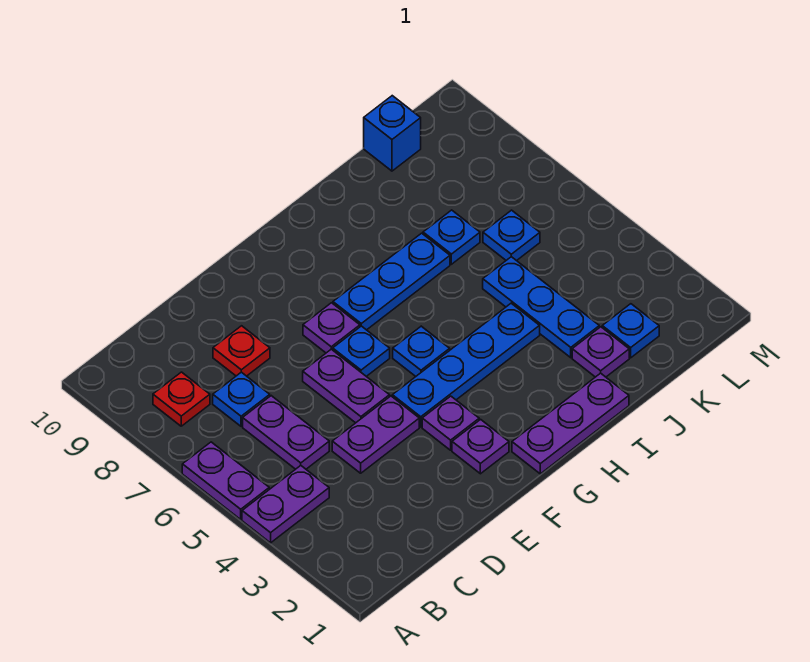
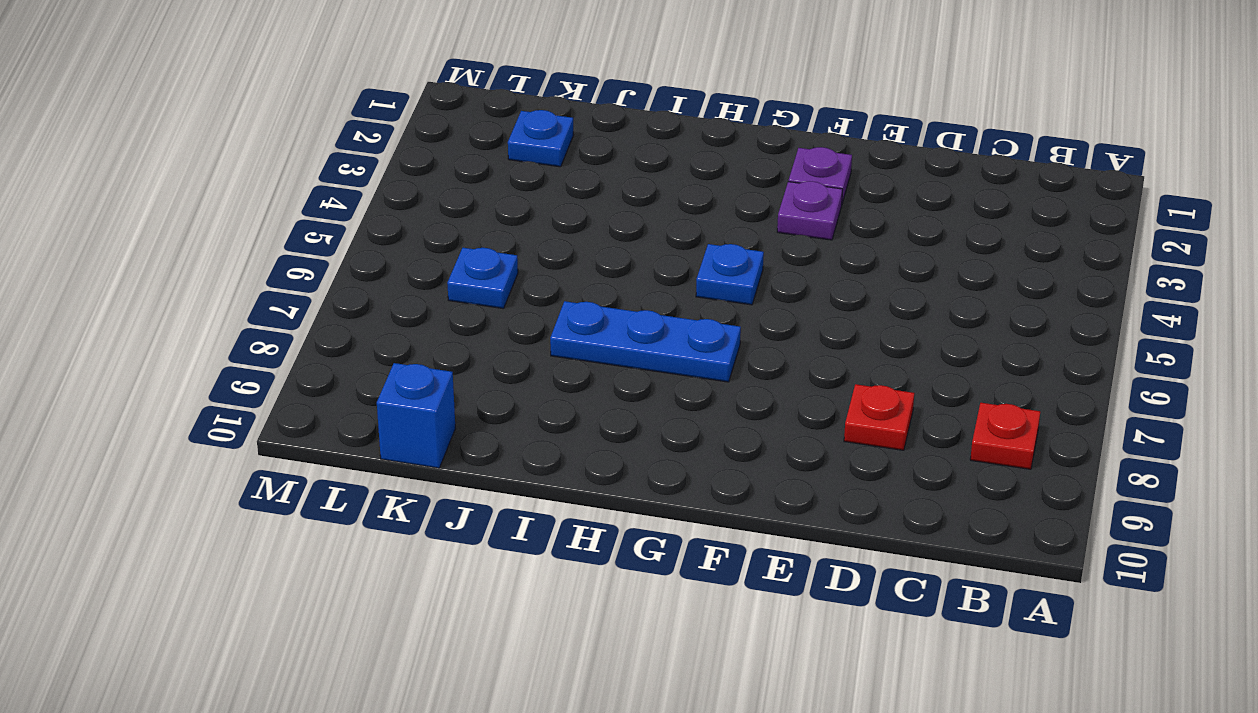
none -> purple 1x2 plate [242,466,329,543]
none -> purple 1x2 plate [182,442,269,519]
none -> purple 1x2 plate [243,396,329,469]

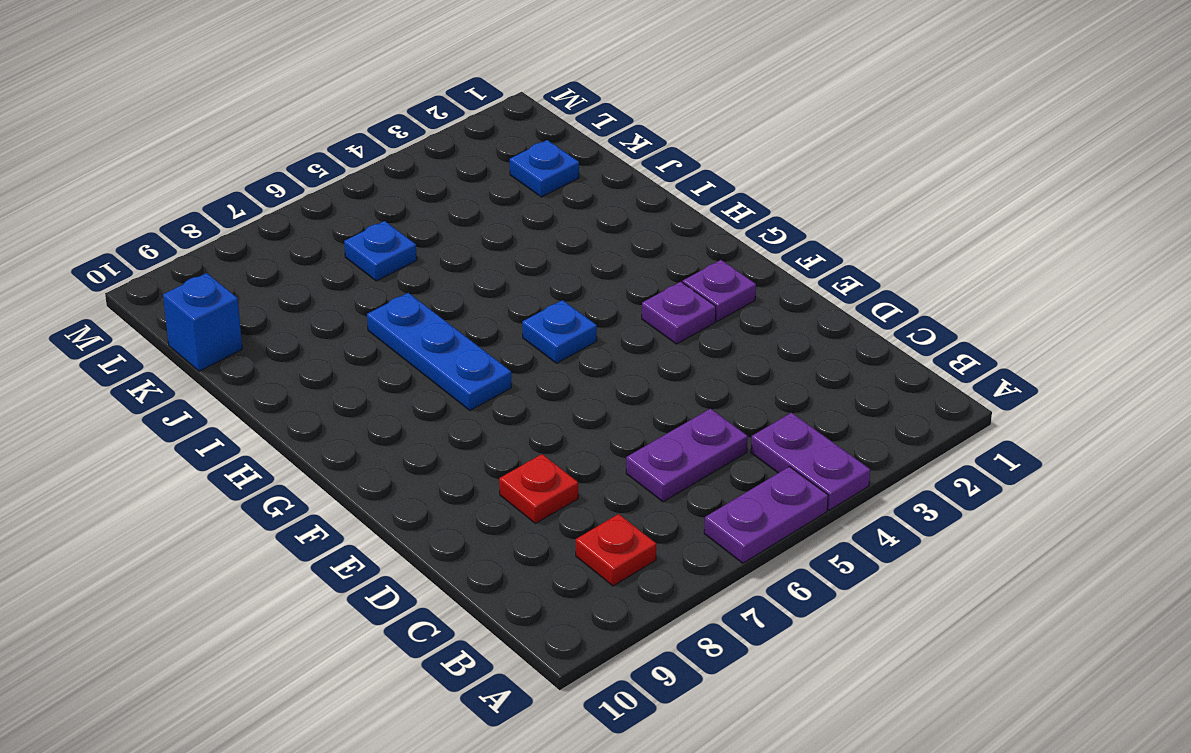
none -> blue 1x1 plate [213,372,270,426]
none -> purple 1x2 plate [332,396,419,473]
none -> purple 1x2 plate [303,349,390,423]

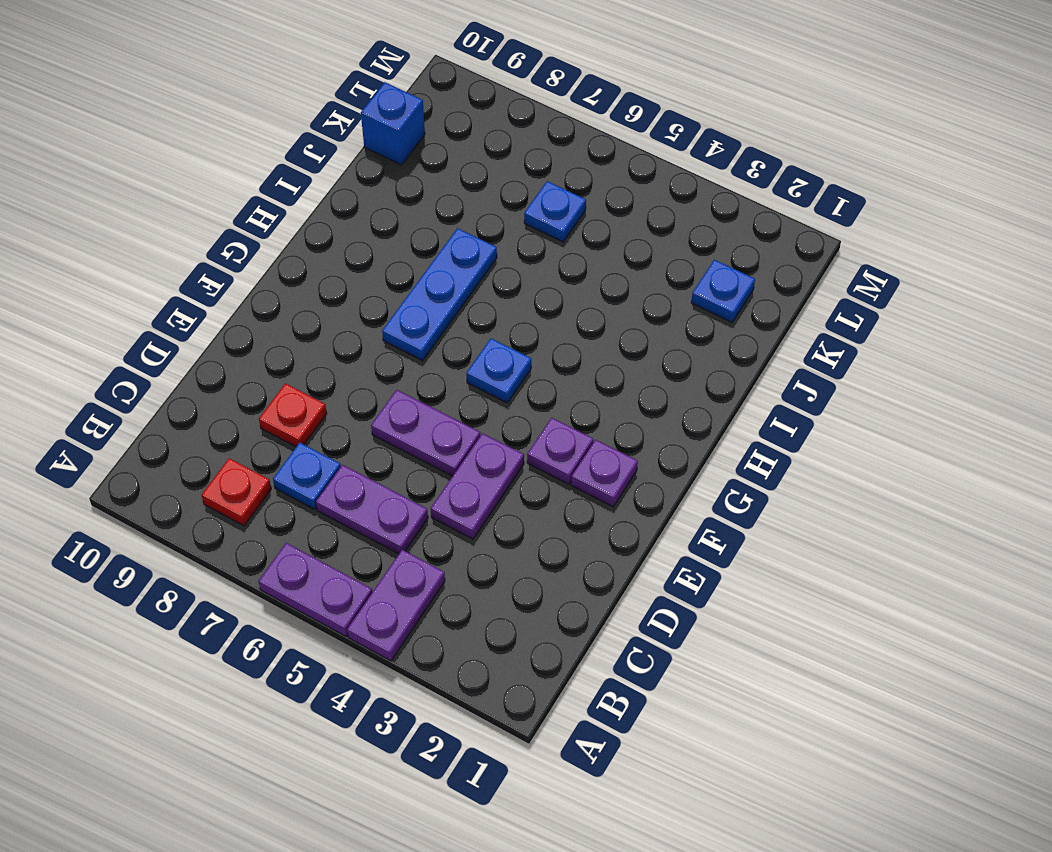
none -> blue 1x4 plate [392,303,540,427]
none -> blue 1x1 plate [333,326,390,376]
none -> purple 1x1 plate [303,303,360,353]

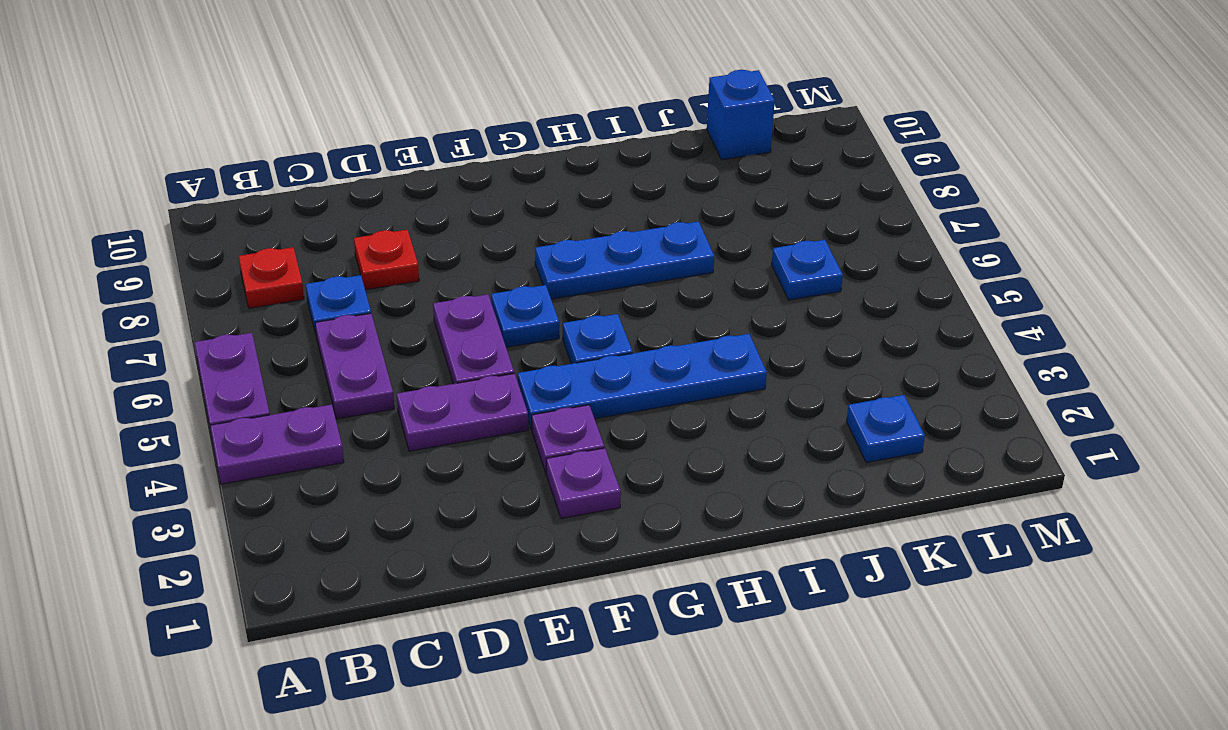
none -> purple 1x1 plate [303,303,360,353]
none -> purple 1x3 plate [512,373,629,474]
none -> purple 1x1 plate [572,327,629,377]

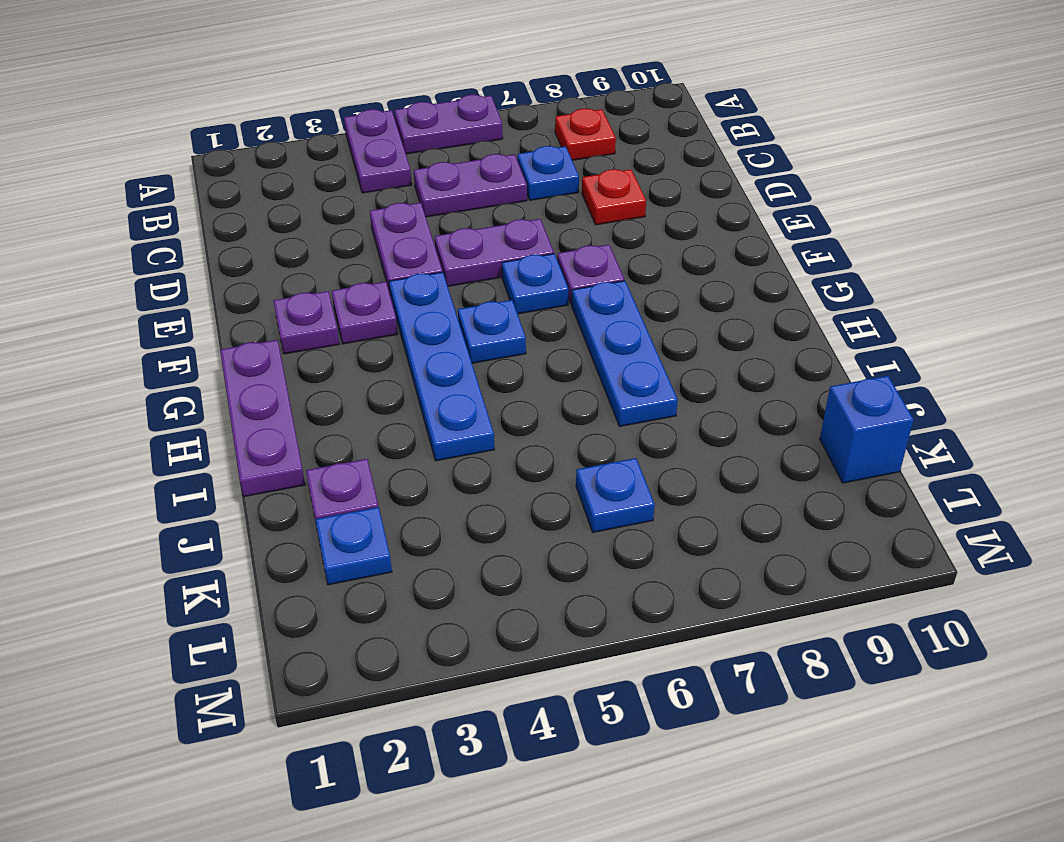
none -> blue 1x3 plate [483,257,599,358]
none -> blue 1x1 plate [423,210,480,264]

